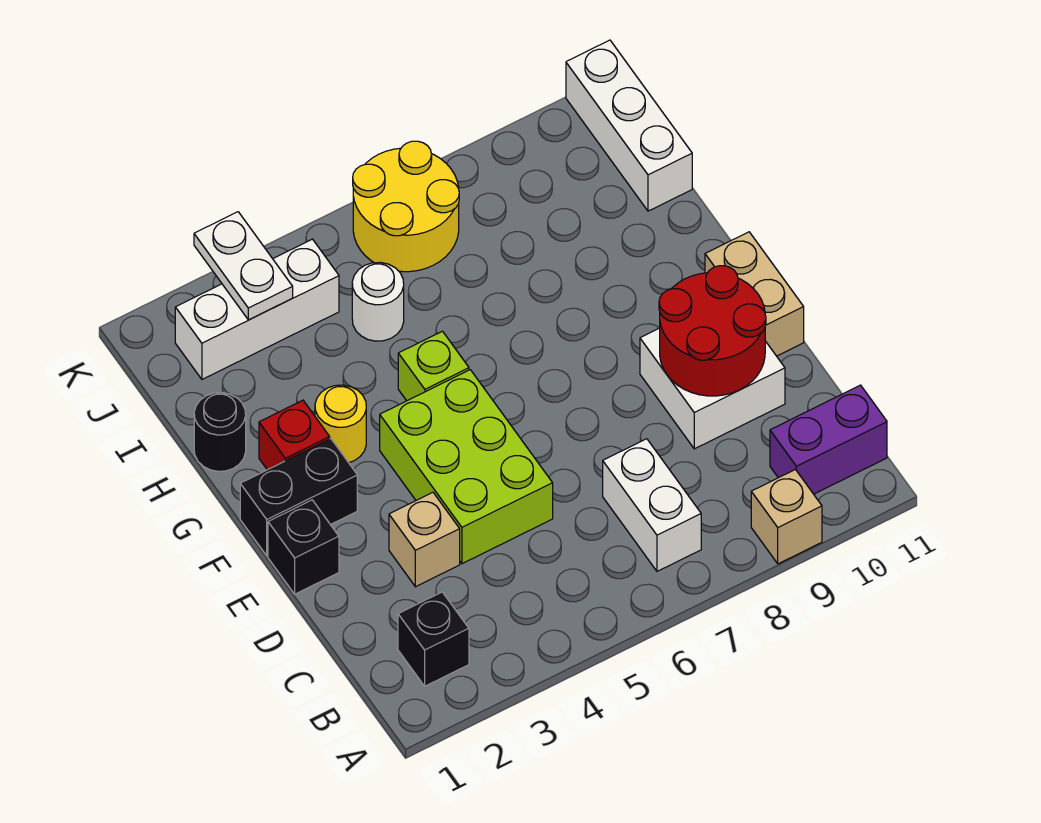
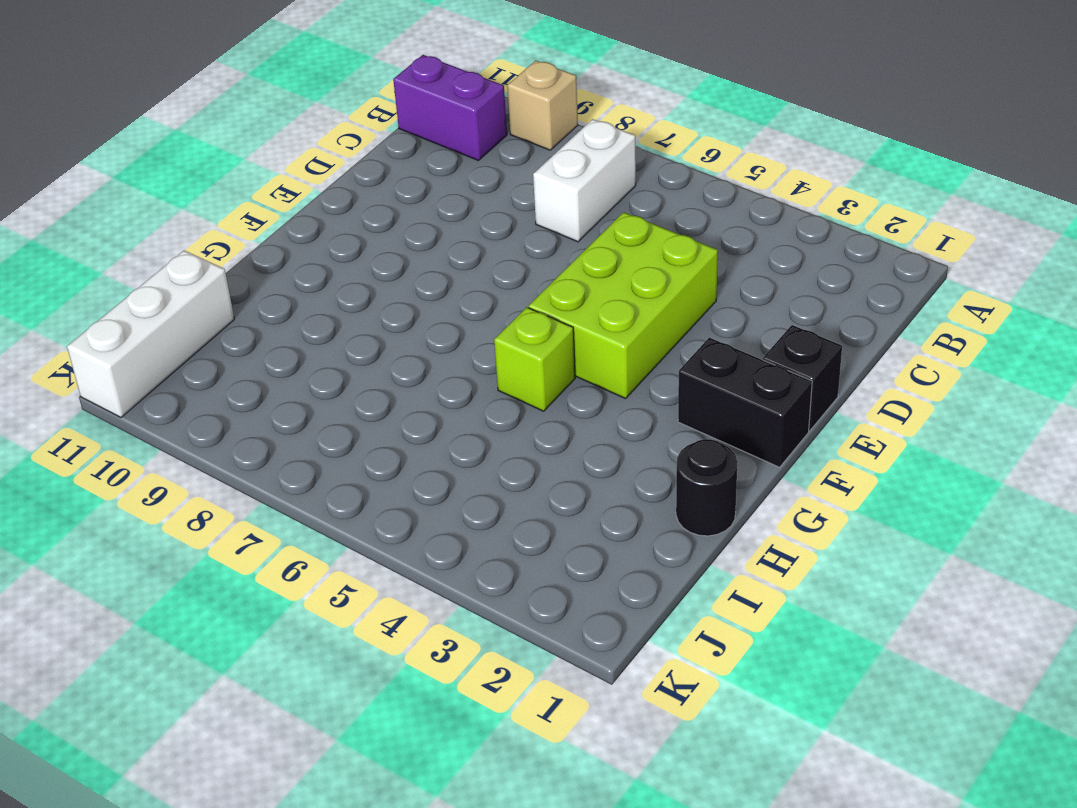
none -> black 1x1 brick [398,592,469,686]
none -> tan 1x1 brick [389,492,460,587]
none -> white 2x2 brick [640,328,785,449]

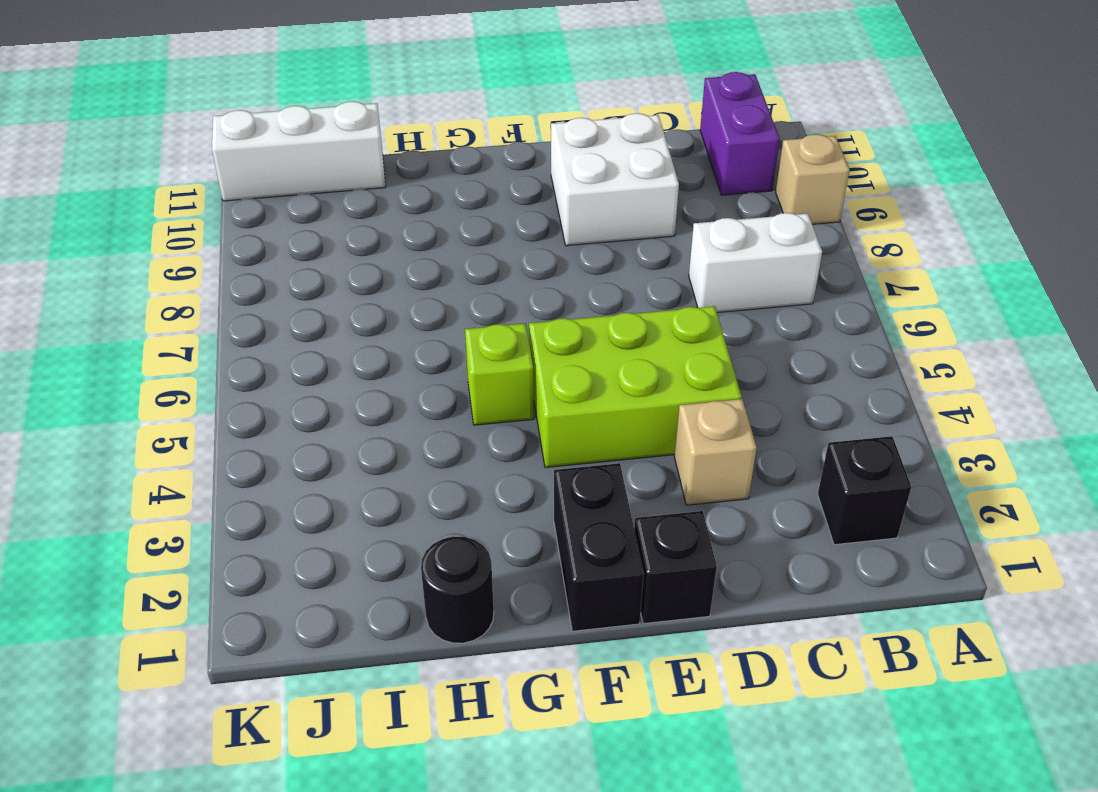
none -> tan 1x2 brick [705,232,804,356]
none -> red 1x1 brick [259,400,330,470]
none -> yellow 1x1 round brick [315,385,366,463]

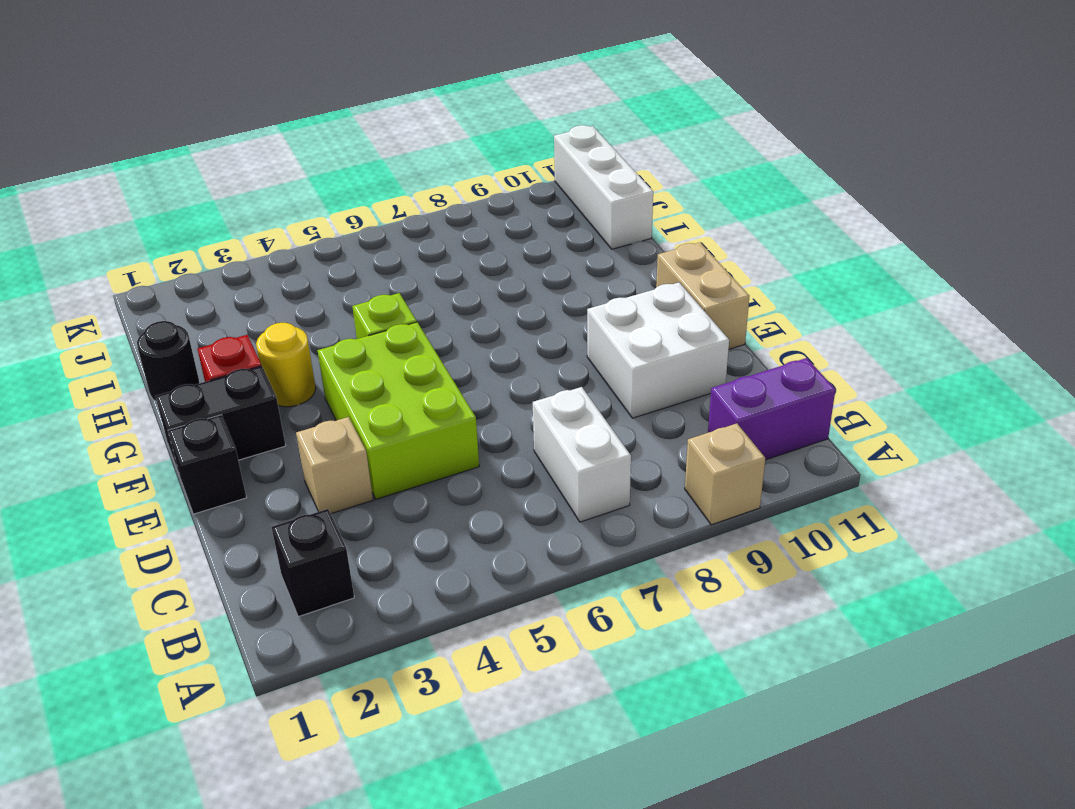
none -> white 1x1 round brick [352,262,404,341]
none -> white 1x3 brick [175,239,339,379]
none -> yellow 2x2 round brick [353,141,459,272]

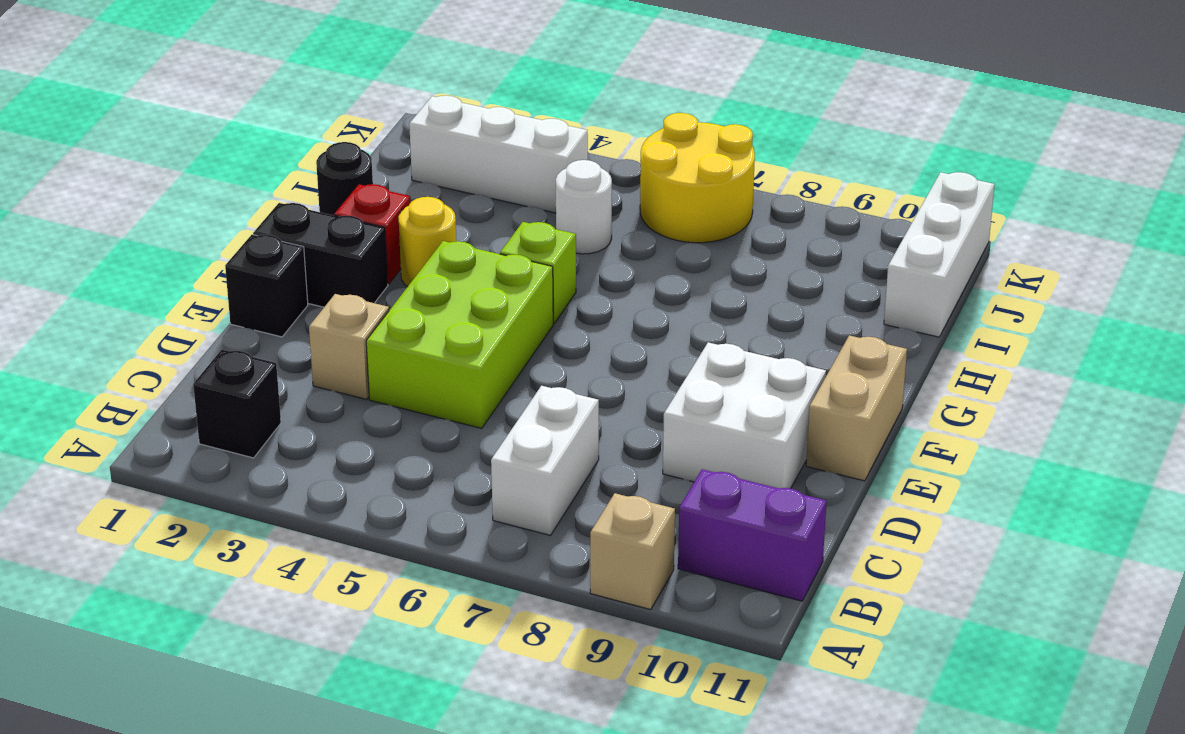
none -> red 2x2 round brick [659,266,766,396]
none -> white 1x2 plate [194,212,293,320]

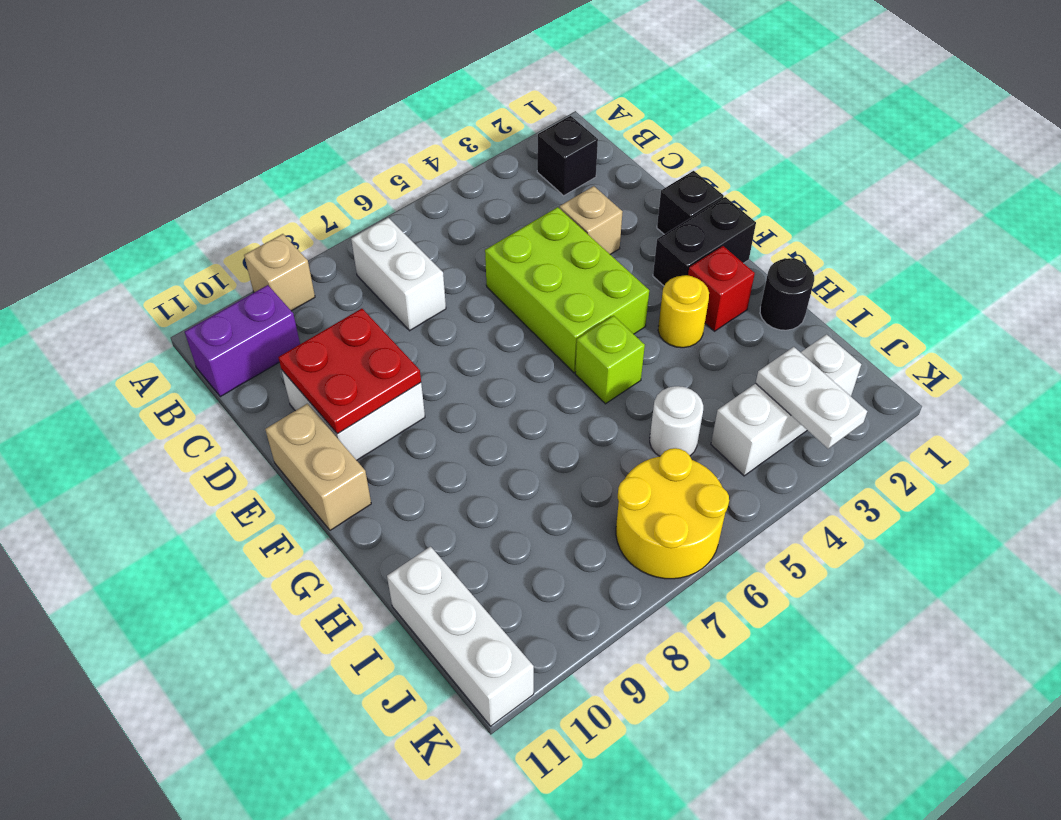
red 2x2 plate [279,309,421,434] -> red 2x2 round brick [659,266,766,396]

